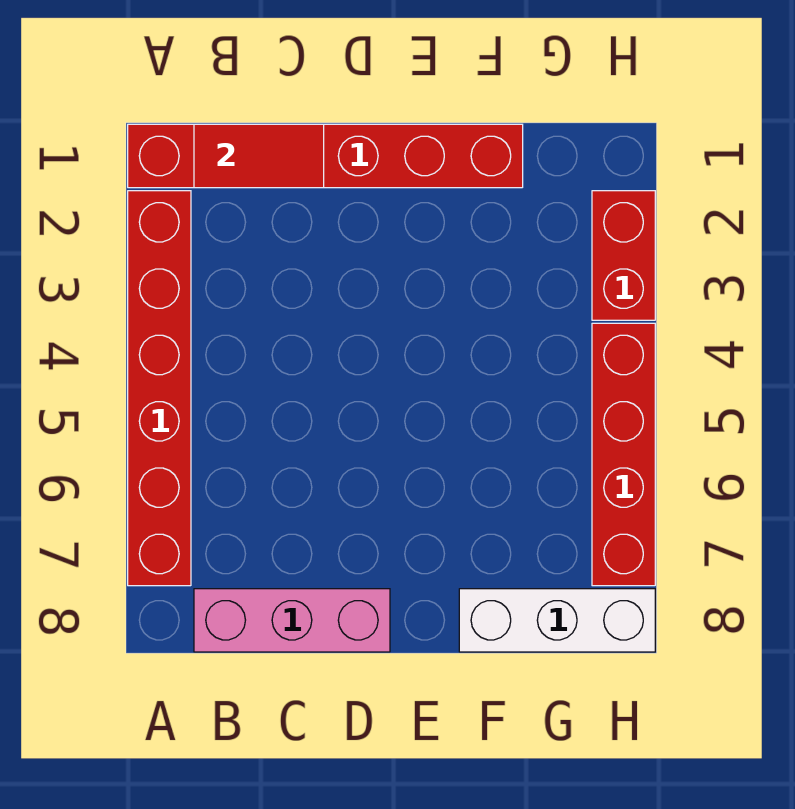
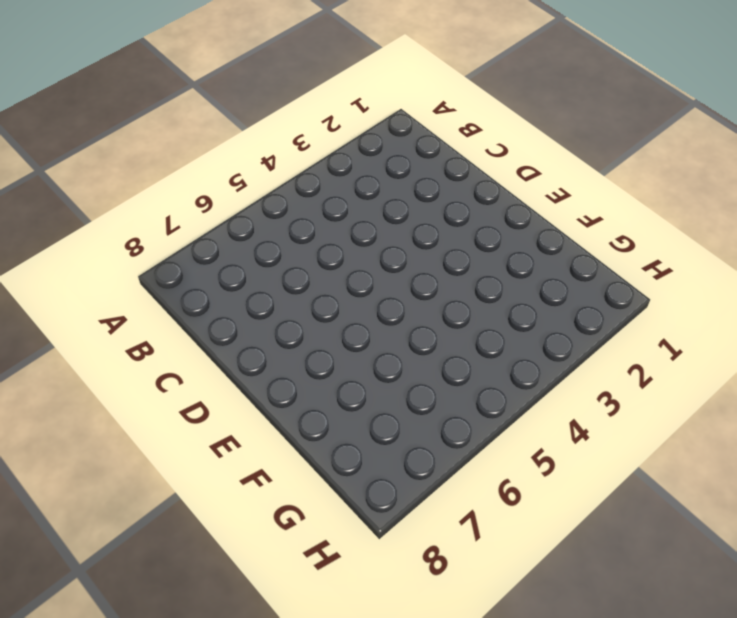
none -> red 1x6 brick [128,124,523,188]
none -> red 1x6 brick [128,191,191,586]

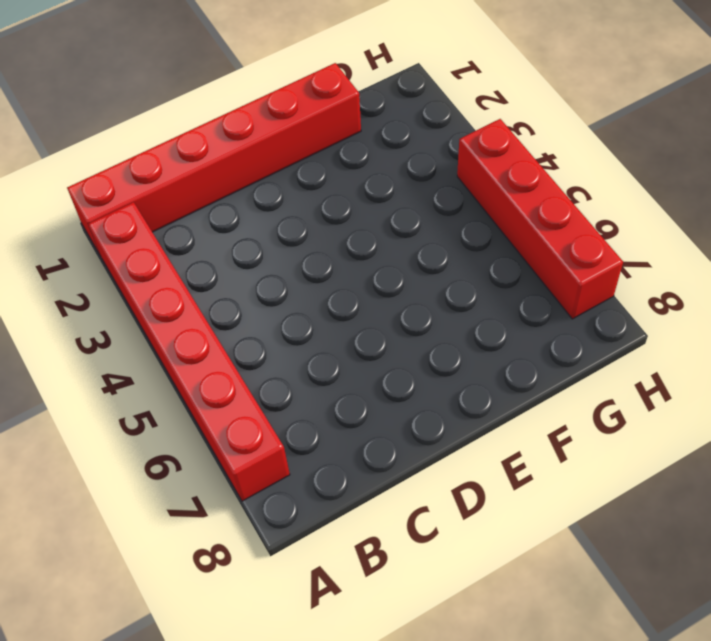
none -> pink 1x3 brick [194,589,390,652]
none -> white 1x3 brick [459,589,655,652]

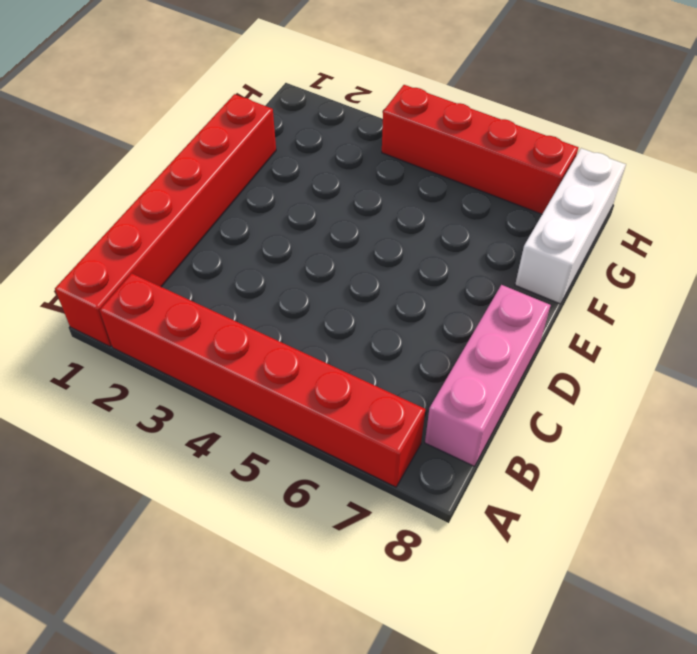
none -> red 1x2 brick [592,191,655,320]
none -> red 1x2 tile [194,124,324,188]

